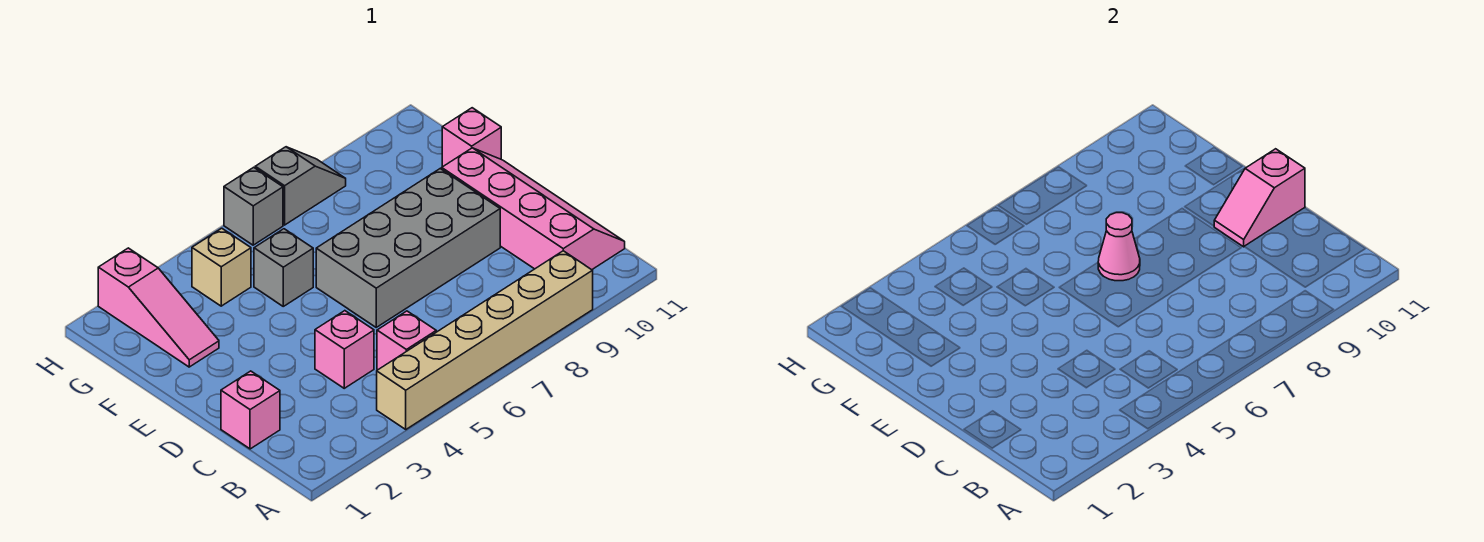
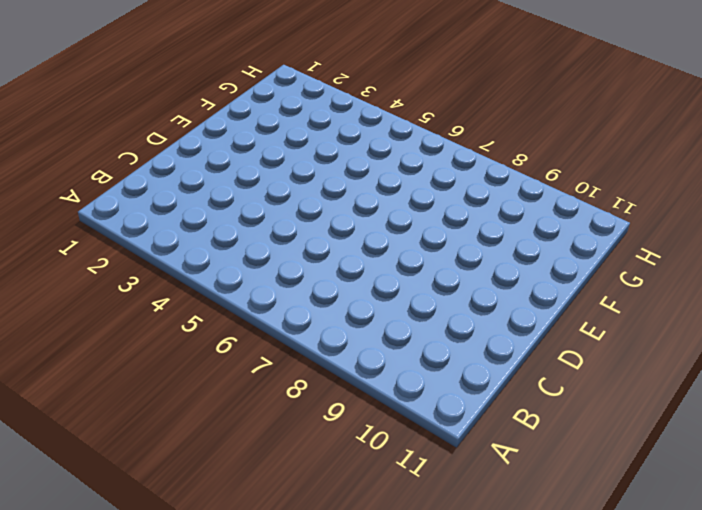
none -> tan 1x6 brick [377,251,593,429]
none -> pink 1x1 brick [377,311,436,370]
none -> pink 2x4 slope [442,148,625,270]

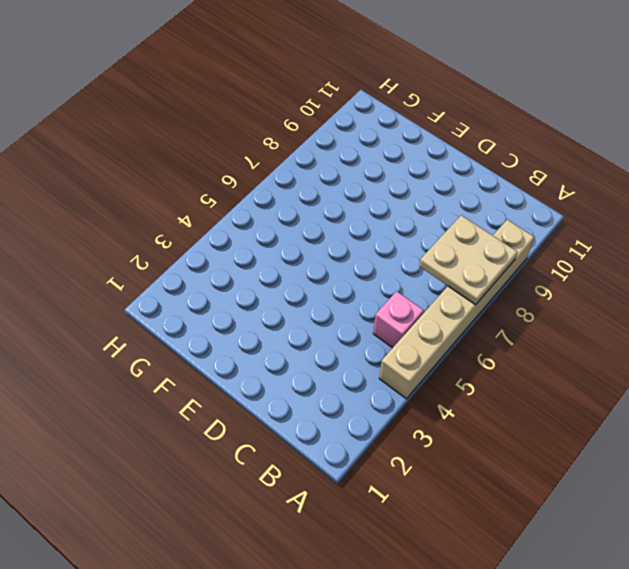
tan 2x2 plate [419,215,517,305] -> none
none -> pink 2x4 slope [442,148,625,270]
none -> pink 1x1 brick [221,371,280,449]
none -> pink 1x1 brick [315,311,374,388]

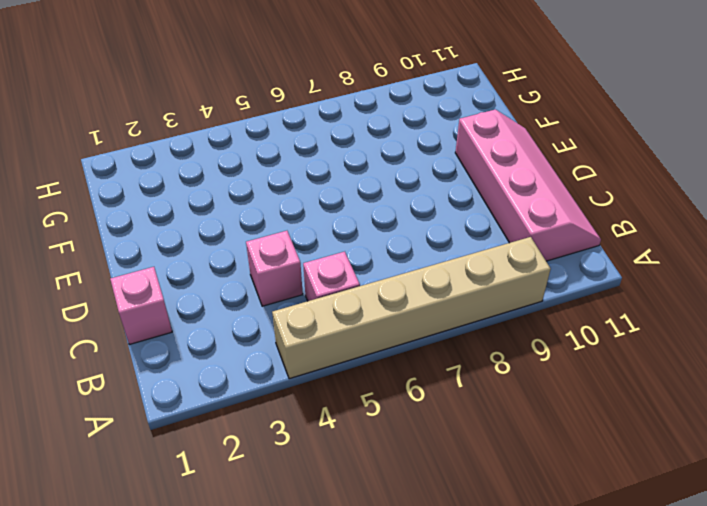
none -> grey 2x4 brick [316,169,500,327]
none -> pink 1x3 slope [98,248,219,367]
none -> grey 1x1 brick [254,229,313,306]

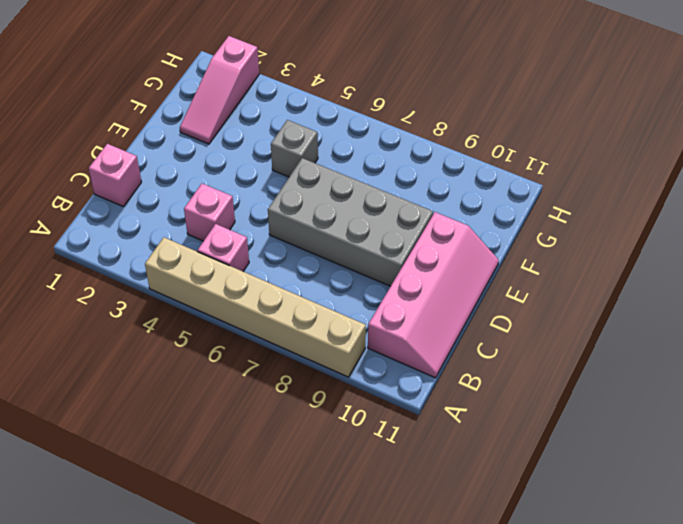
none -> pink 1x1 brick [442,108,501,166]
none -> tan 1x1 brick [192,228,251,306]
none -> grey 1x1 brick [224,167,283,245]

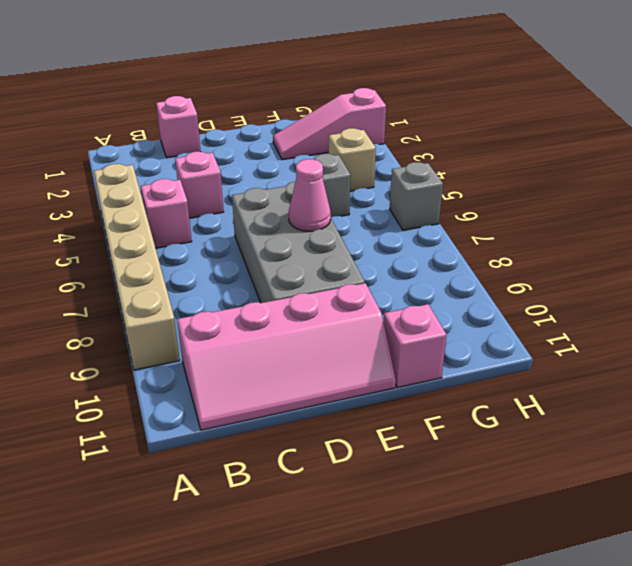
none -> grey 1x2 slope [255,147,346,225]
none -> pink 1x2 slope [1214,149,1305,247]

